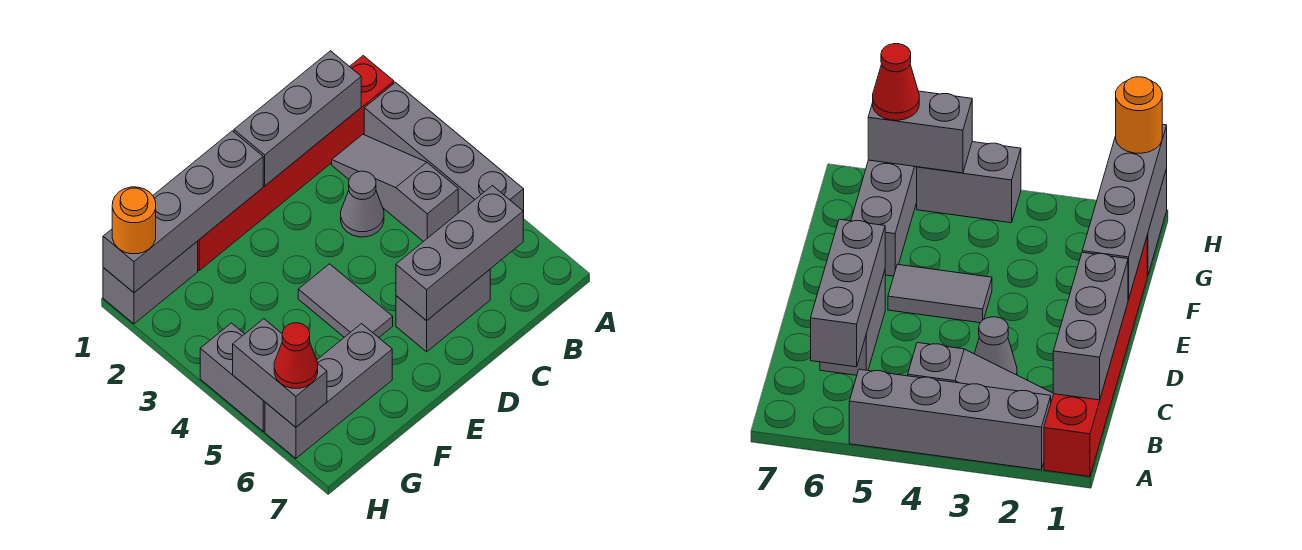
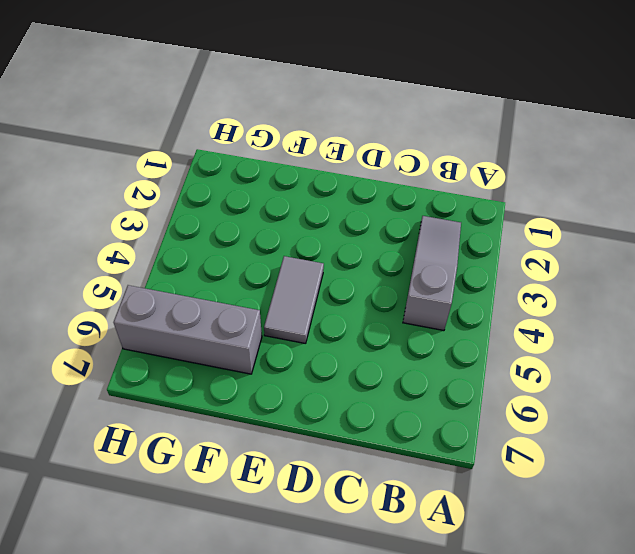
none -> red 1x6 brick [198,56,394,270]
none -> grey 1x4 brick [364,83,524,219]
none -> grey 1x1 cone [341,171,384,237]

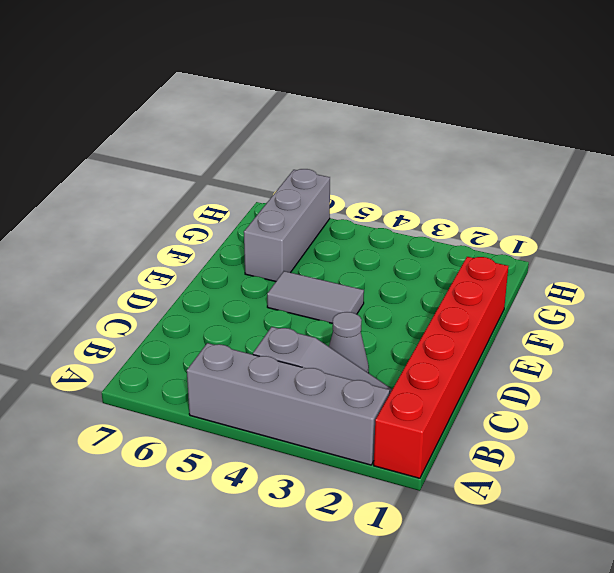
none -> grey 1x2 brick [396,270,490,352]
none -> grey 1x2 brick [103,241,198,324]
none -> grey 1x2 brick [200,323,265,432]

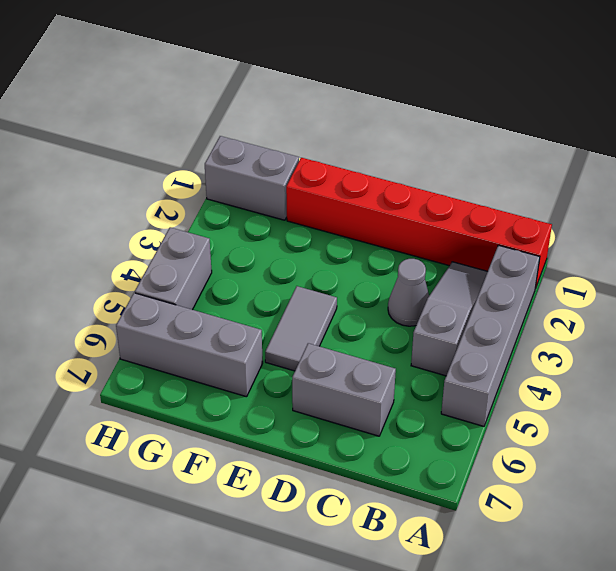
none -> grey 1x3 brick [234,51,361,186]
none -> grey 1x3 brick [396,186,523,321]
none -> grey 1x4 brick [103,131,263,292]

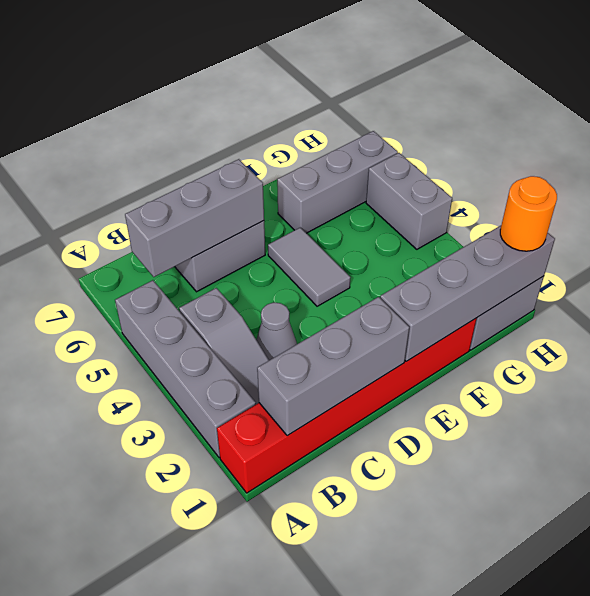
none -> grey 1x2 brick [233,319,327,427]
none -> red 1x1 cone [274,323,318,388]

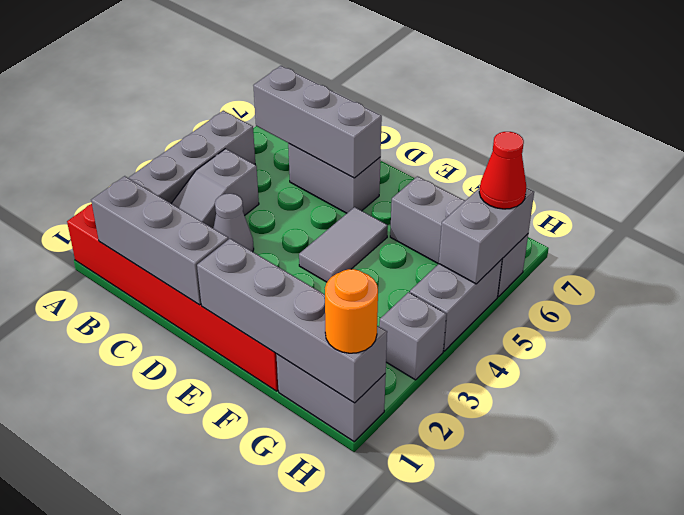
grey 1x1 brick [380,292,446,380] -> none

